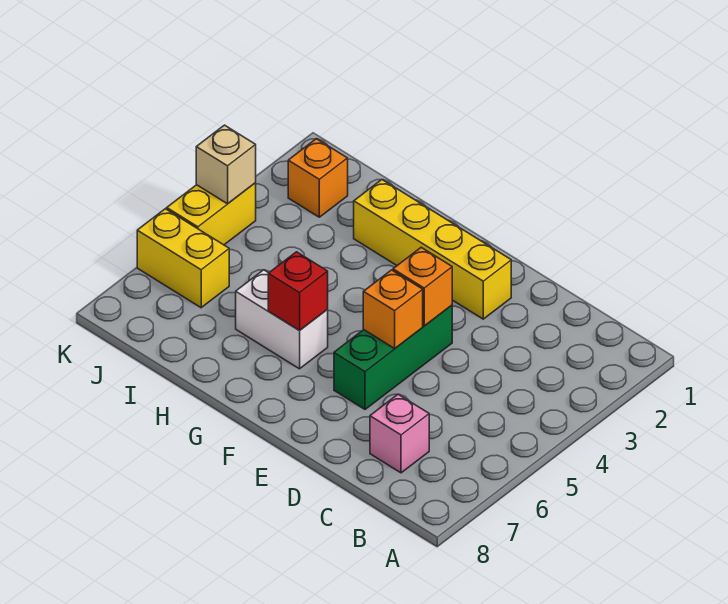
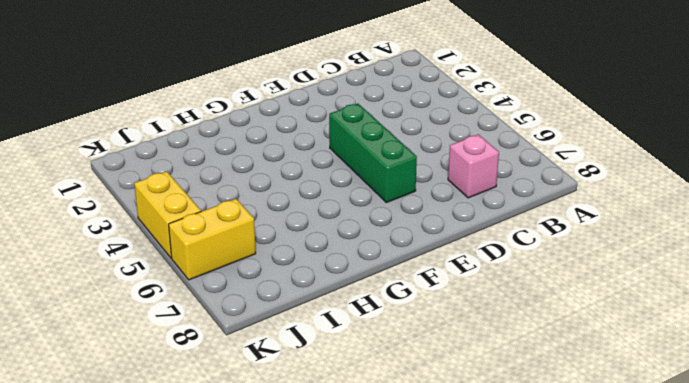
none -> yellow 1x4 brick [354,180,511,319]
none -> white 1x2 brick [236,270,328,369]

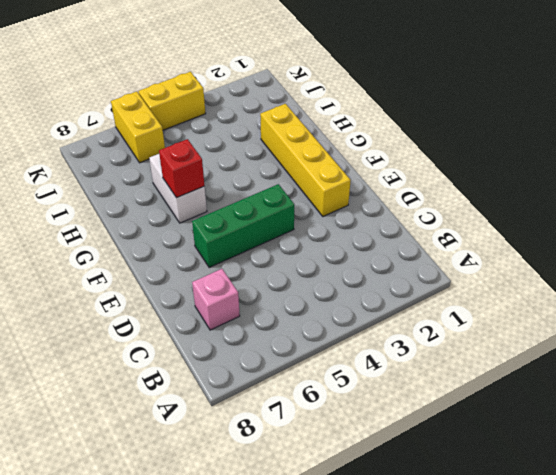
none -> orange 1x1 brick [288,139,348,217]
none -> orange 1x1 brick [393,247,452,326]

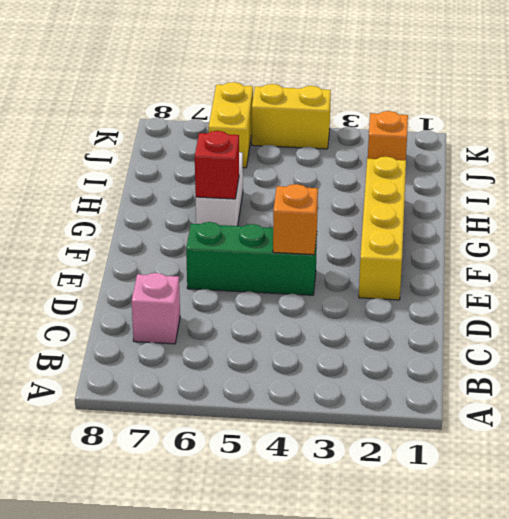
none -> orange 1x1 brick [363,270,423,348]
none -> tan 1x1 brick [196,125,256,204]

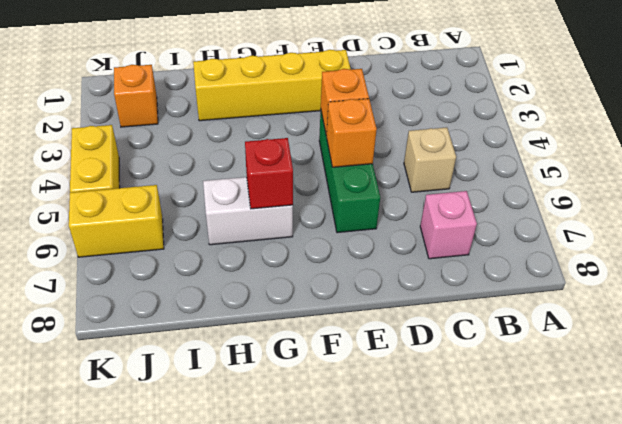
tan 1x1 brick [404,127,456,192] -> tan 1x1 brick moved to [196,125,256,204]

